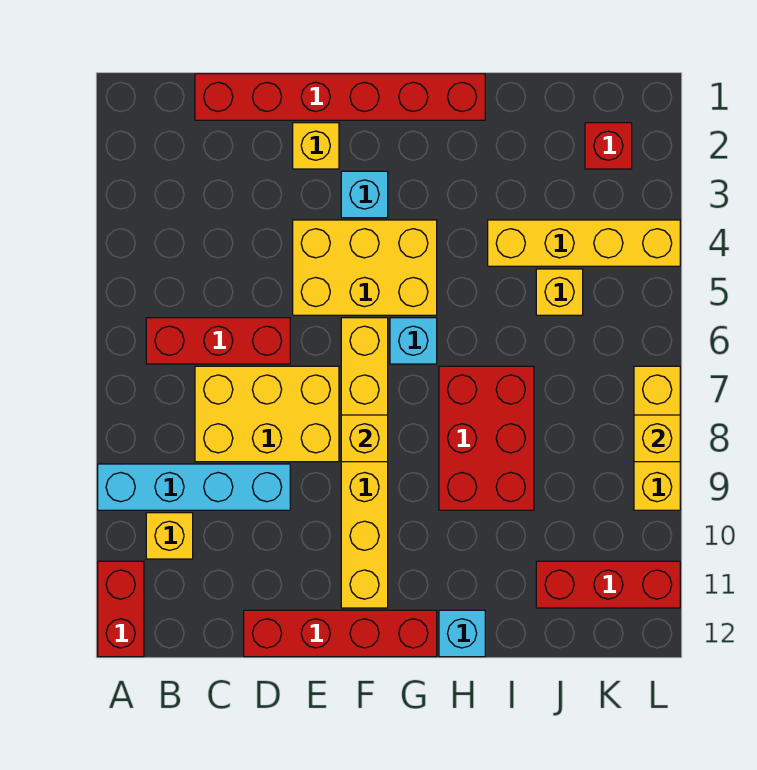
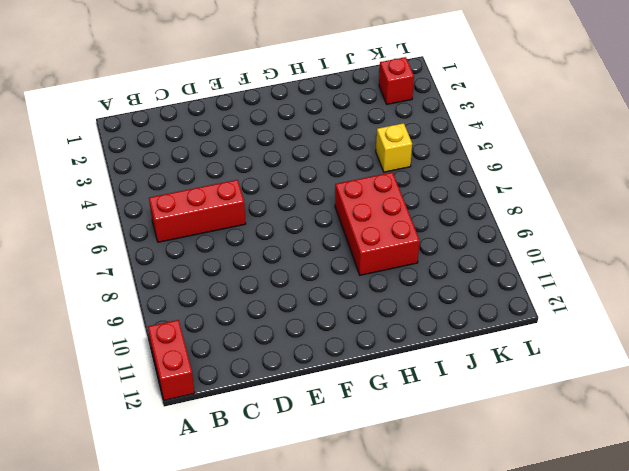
none -> cyan 1x4 brick [98,464,290,510]
none -> yellow 1x1 brick [146,513,193,559]
none -> red 1x6 brick [195,74,485,120]

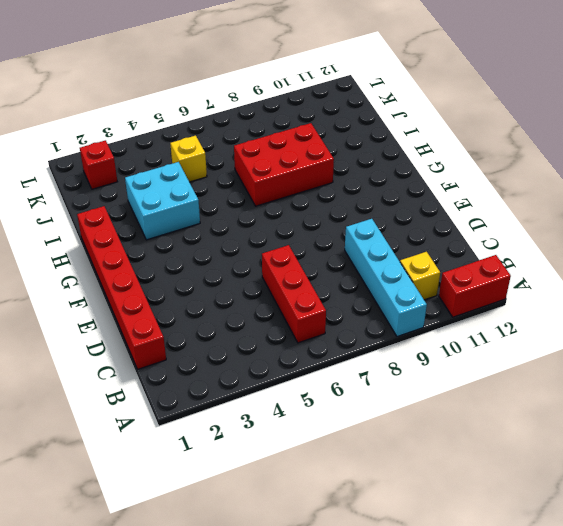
cyan 2x2 brick [125,162,200,240] -> yellow 1x4 brick [488,220,680,266]
none -> yellow 2x3 brick [195,366,339,462]
none -> red 1x4 brick [244,610,437,657]
none -> yellow 1x1 brick [293,123,339,169]

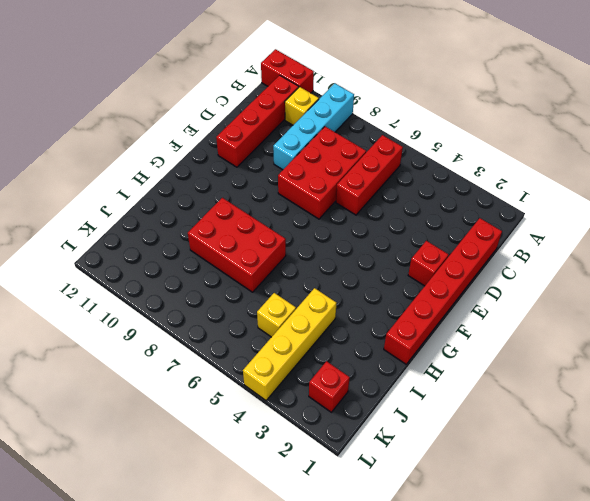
red 1x4 brick [216,75,299,167] -> red 1x4 brick moved to [244,610,437,657]
red 2x3 brick [278,127,366,219] -> yellow 2x3 brick [195,366,339,462]
red 1x1 brick [408,241,449,286] -> yellow 1x1 brick [293,123,339,169]
none -> yellow 2x3 brick [293,220,437,315]
none -> cyan 1x1 brick [341,171,388,218]
none -> yellow 1x6 brick [341,318,388,608]

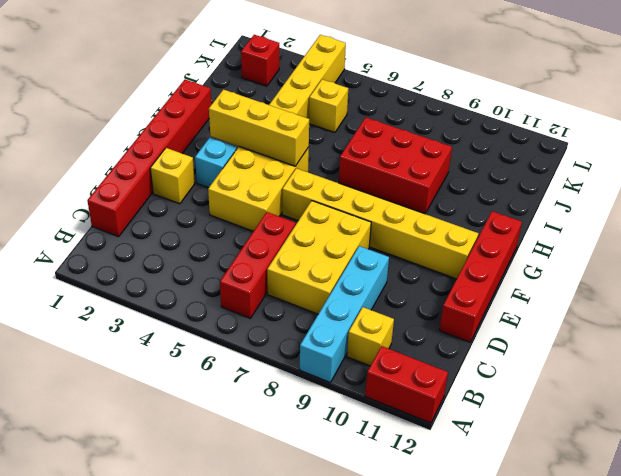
yellow 1x3 brick [209,90,309,166] -> yellow 1x3 brick moved to [634,366,680,510]
none -> cyan 1x1 brick [390,318,437,364]
none -> cyan 1x1 brick [439,610,485,657]
none -> red 1x3 brick [536,561,680,608]

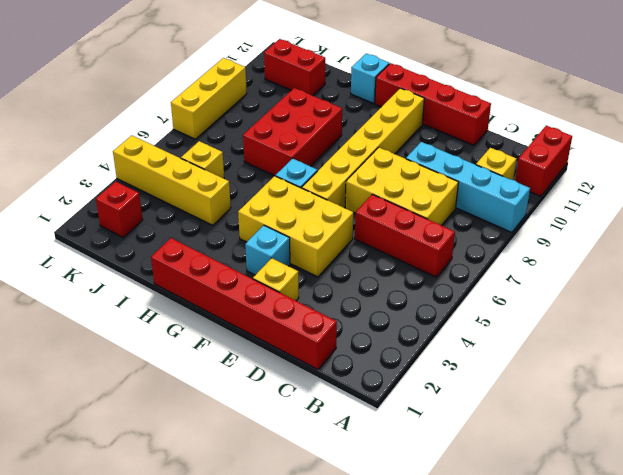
red 1x2 brick [264,39,325,96] -> red 1x3 brick [536,561,680,608]
none -> yellow 1x1 brick [341,415,388,462]
none -> yellow 1x1 brick [634,415,680,462]

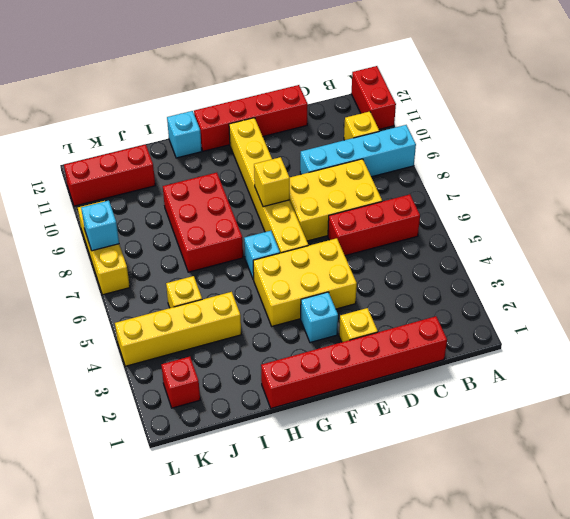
cyan 1x1 brick [81,201,119,251] -> yellow 1x1 brick [634,415,680,462]

